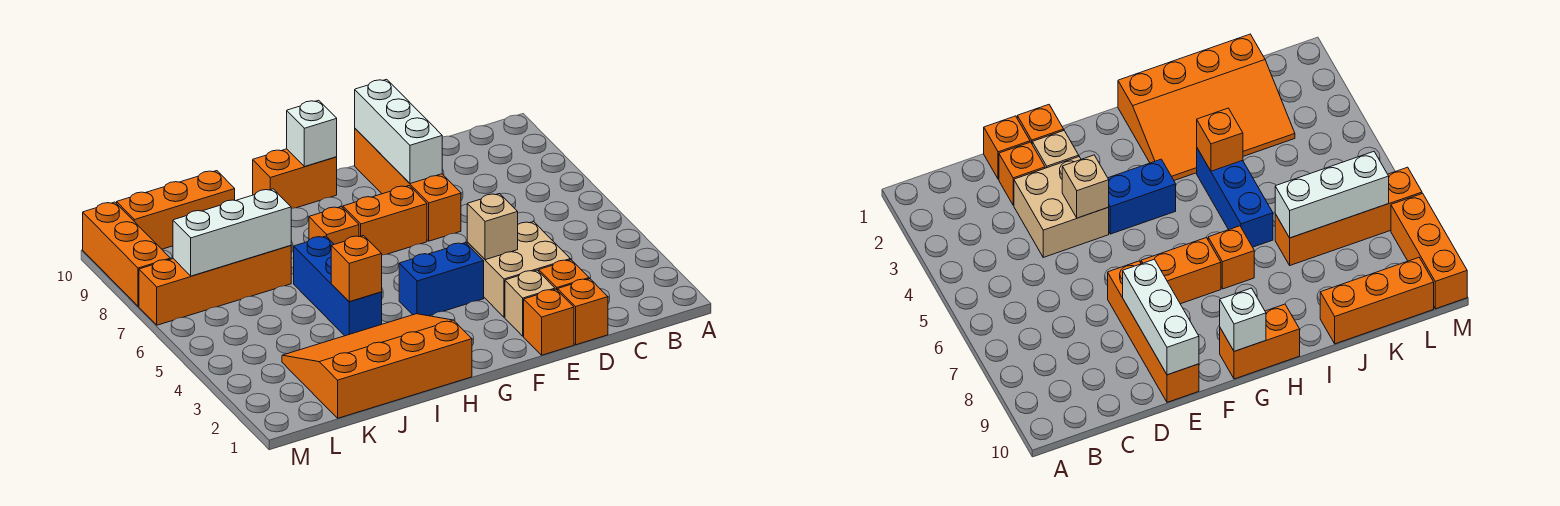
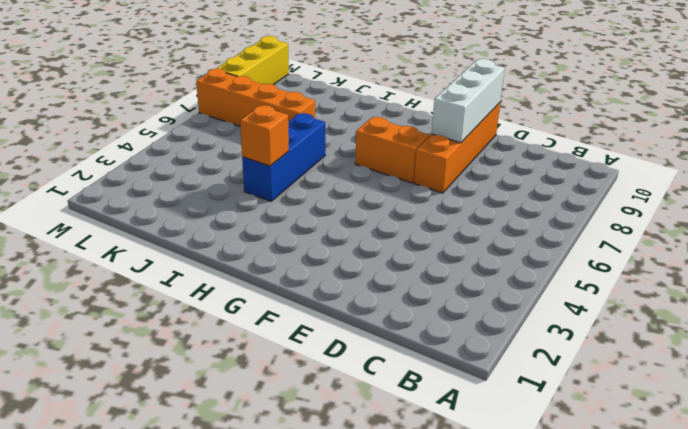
yellow 1x3 brick [216,36,289,85] -> orange 1x3 brick [83,202,170,306]
none -> orange 1x1 brick [558,279,608,345]
none -> orange 1x1 brick [539,260,589,291]
none -> tan 2x2 brick [467,222,570,317]

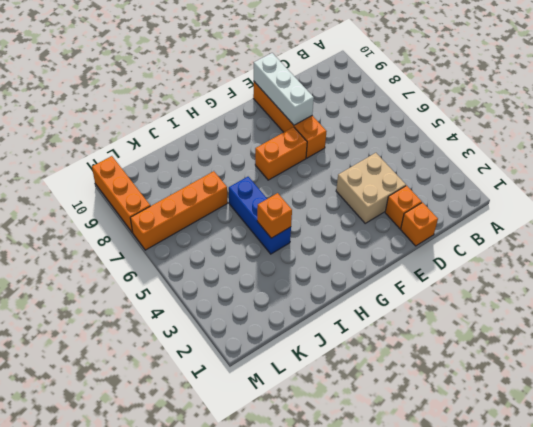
none -> orange 1x1 brick [524,289,574,355]
none -> tan 1x1 brick [505,270,555,336]
none -> blue 1x2 brick [399,243,484,316]

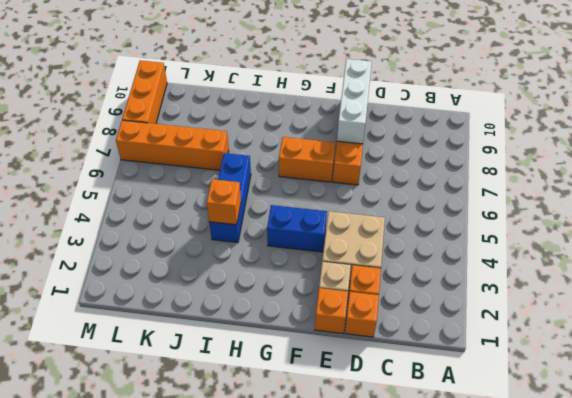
none -> orange 1x2 brick [253,149,337,209]
none -> orange 3x4 slope [282,314,472,418]
none -> orange 1x1 brick [309,207,359,244]

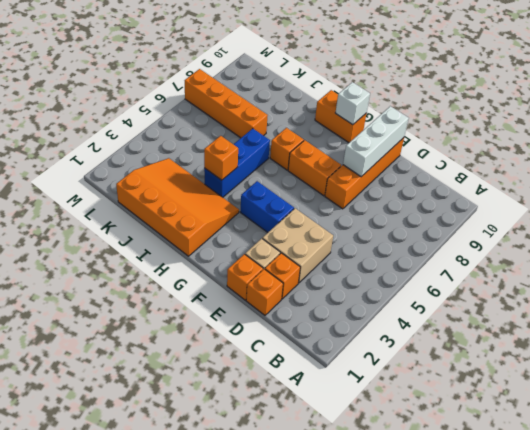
none -> orange 1x3 brick [117,171,235,249]
none -> orange 1x3 brick [83,202,170,306]
none -> tan 1x1 brick [467,194,518,260]

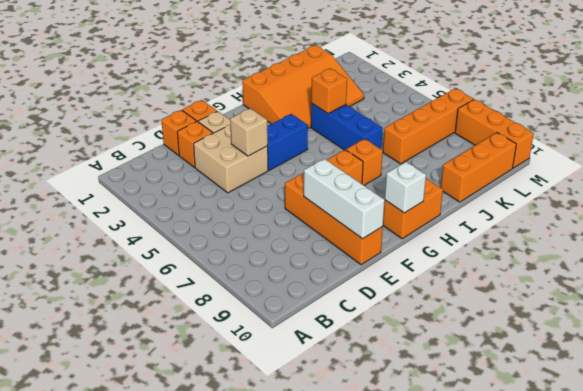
none -> white 1x3 brick [173,189,291,276]

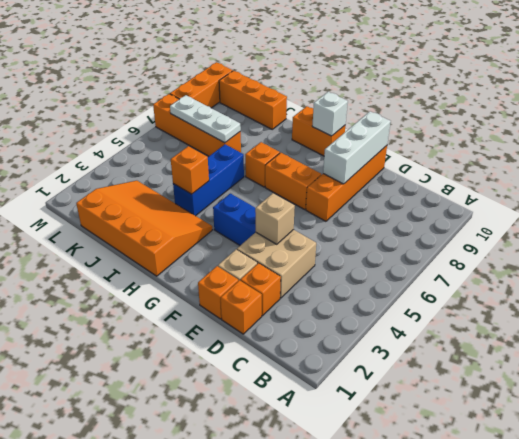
white 1x3 plate [170,95,241,143] -> white 1x3 brick [173,189,291,276]

